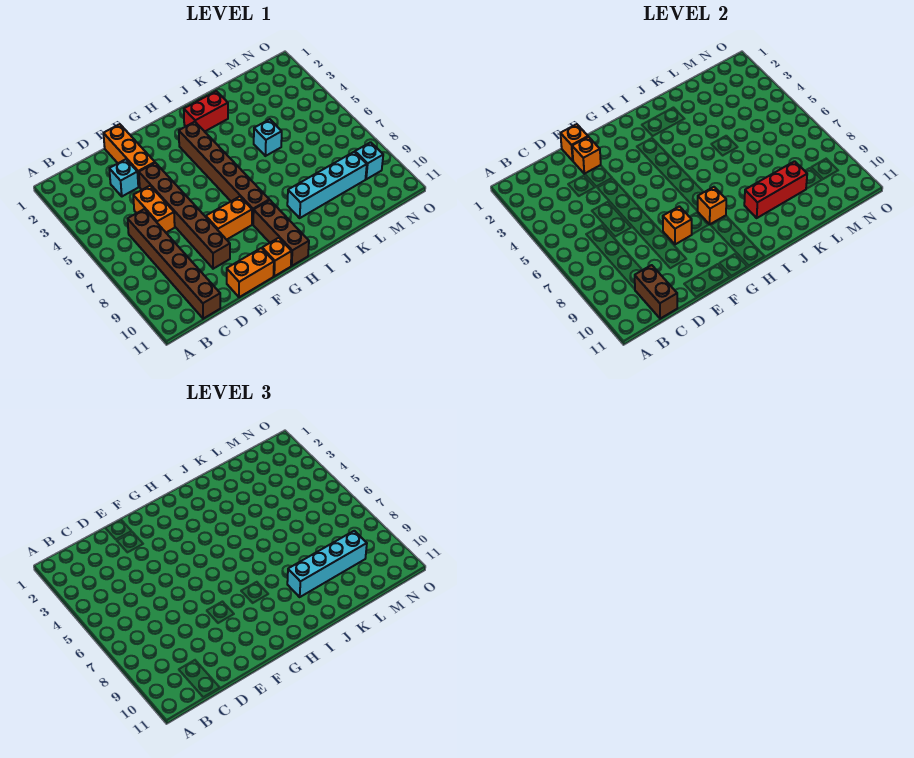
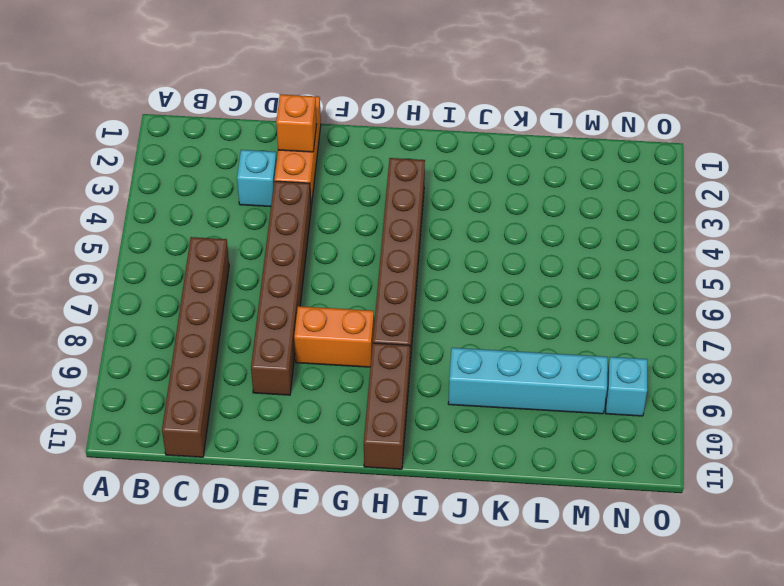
none -> orange 1x2 brick [133,186,175,232]
none -> orange 1x2 brick [227,248,274,297]
none -> orange 1x1 brick [262,238,292,276]

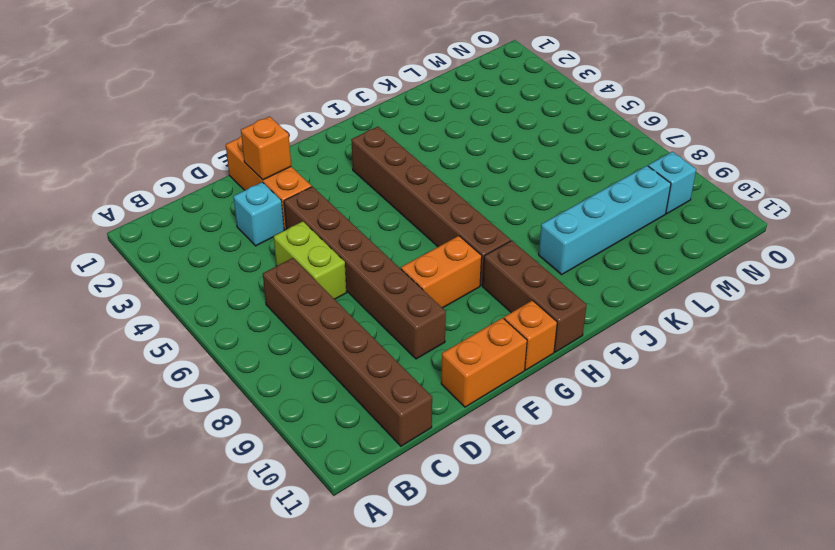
lime 1x2 brick [274,221,346,299] -> orange 1x2 brick [133,186,175,232]
none -> red 1x2 brick [184,91,228,132]
none -> cyan 1x1 brick [254,119,282,156]
none -> brown 1x2 brick [635,265,677,319]

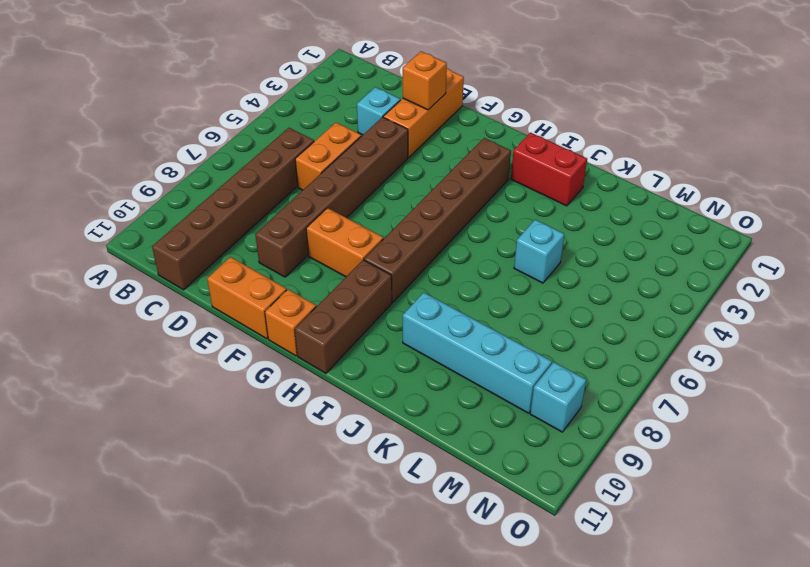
none -> brown 1x2 brick [635,265,677,319]
none -> orange 1x1 brick [560,124,588,161]
none -> orange 1x1 brick [663,206,692,244]

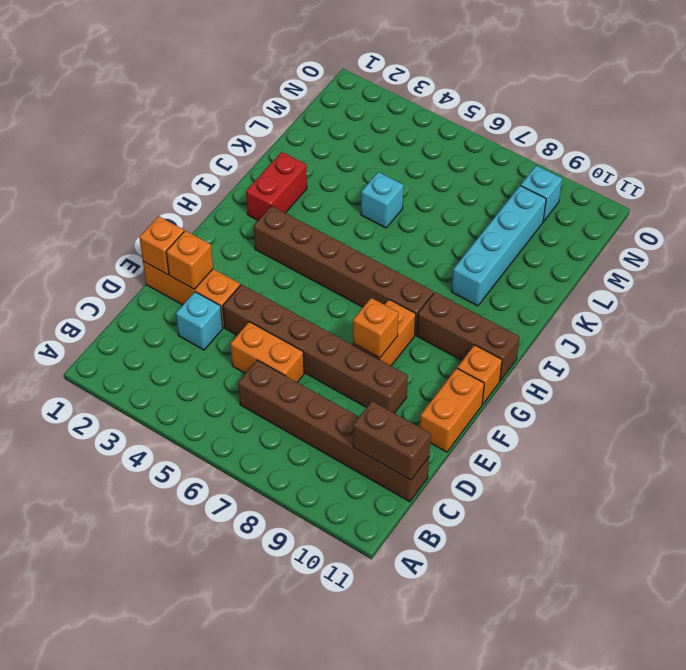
none -> orange 1x1 brick [698,187,726,224]
none -> red 1x3 brick [744,161,807,218]
none -> cyan 1x4 brick [287,531,367,597]

